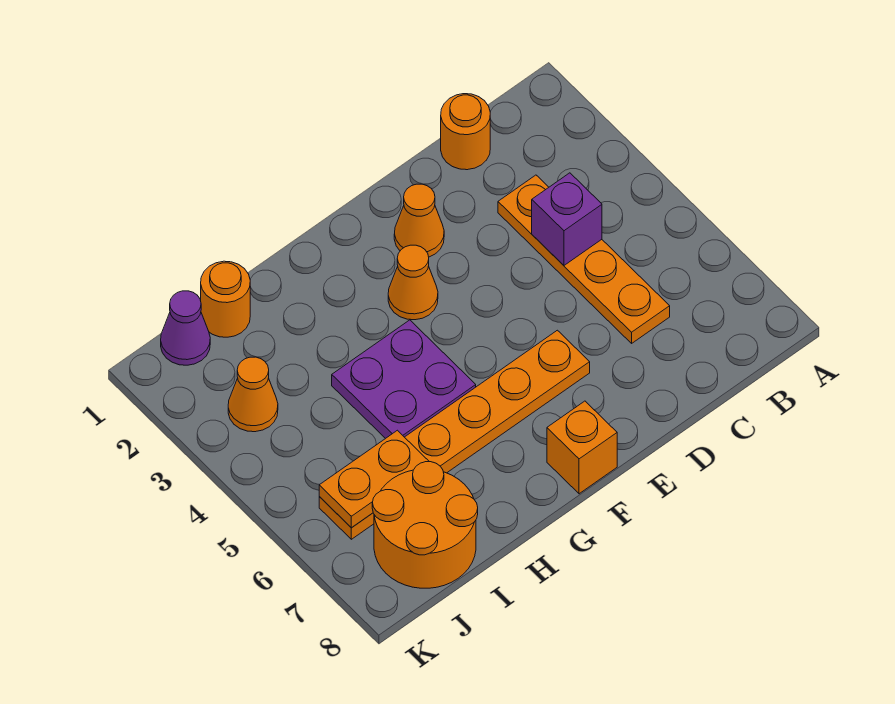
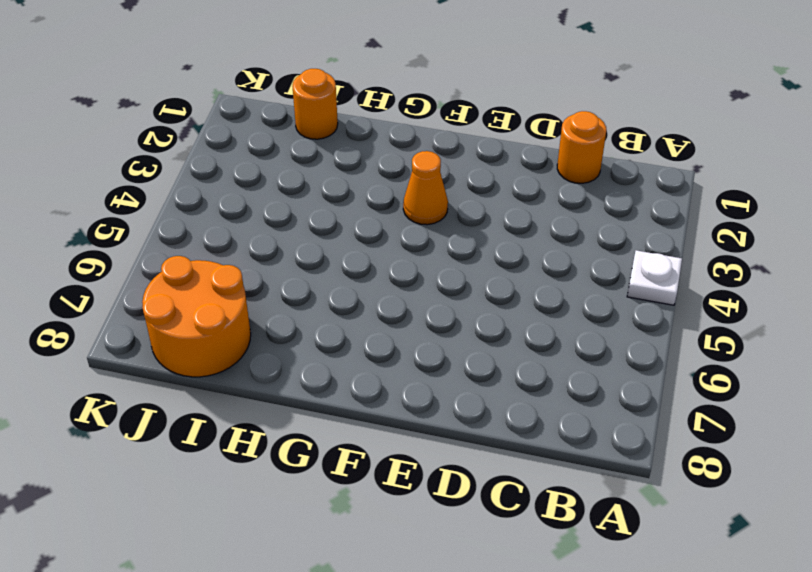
white 1x1 plate [627,250,682,305] -> none
none -> orange 1x4 plate [498,175,670,343]
none -> orange 1x1 cone [394,184,444,257]
none -> orange 1x6 plate [319,330,590,539]

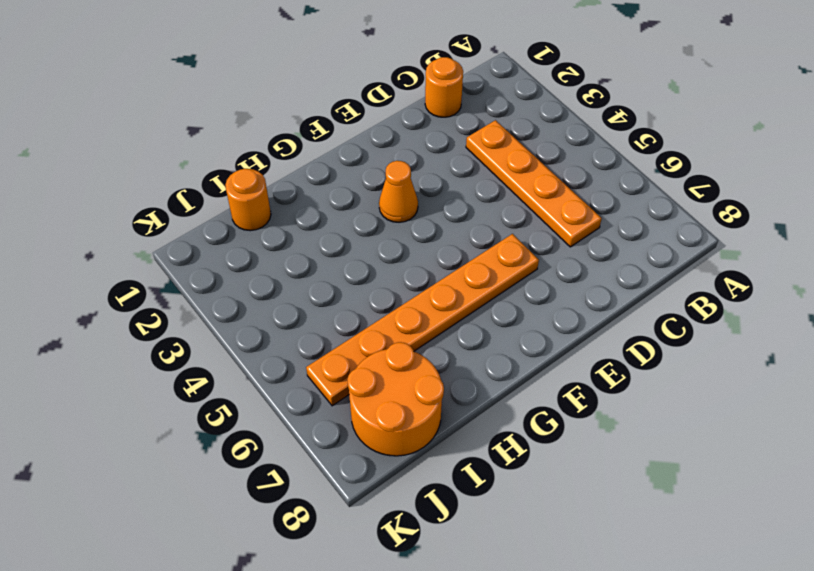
none -> orange 1x1 cone [394,184,444,257]
none -> orange 1x1 brick [547,401,617,494]
none -> purple 2x2 plate [332,320,476,439]

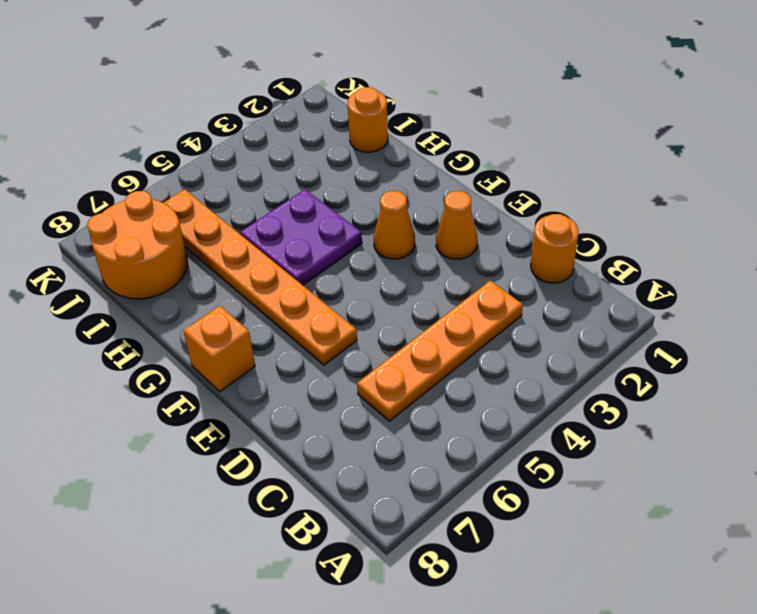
none -> purple 1x1 cone [161,291,210,365]
none -> orange 1x1 cone [228,357,278,432]
none -> purple 1x1 brick [532,173,602,265]

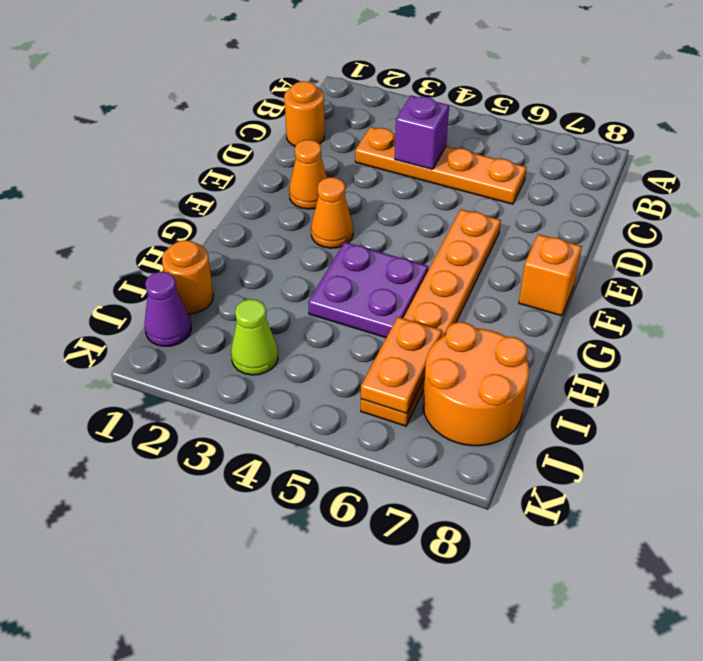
lime 1x1 cone [231,299,278,375] -> orange 1x1 cone [228,357,278,432]

